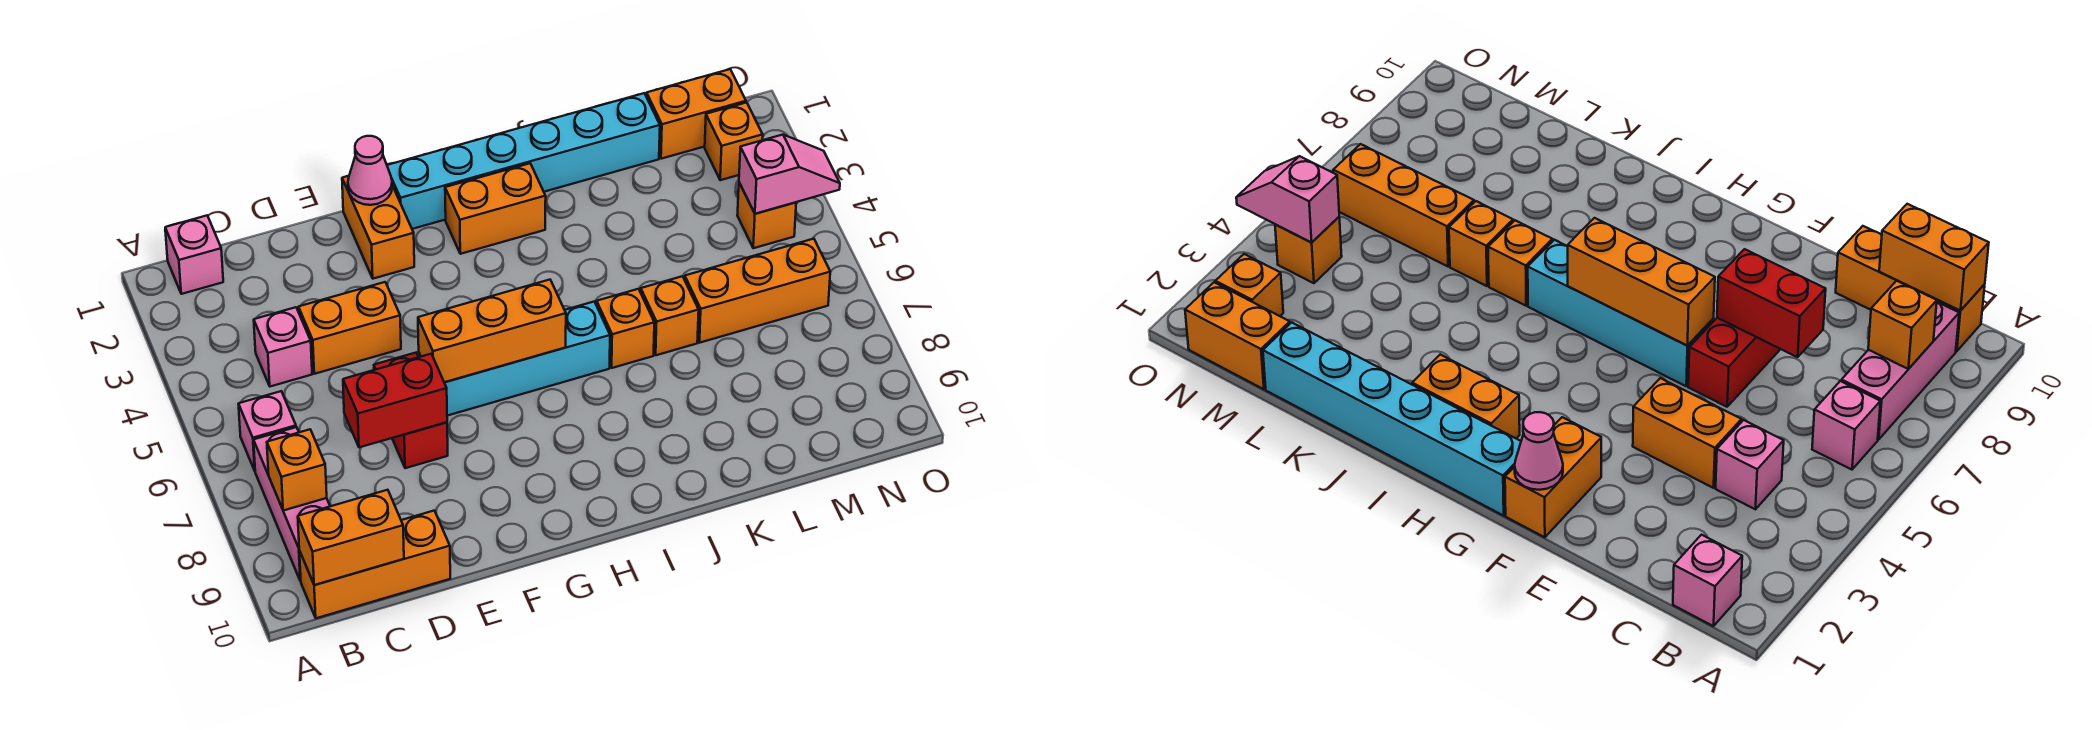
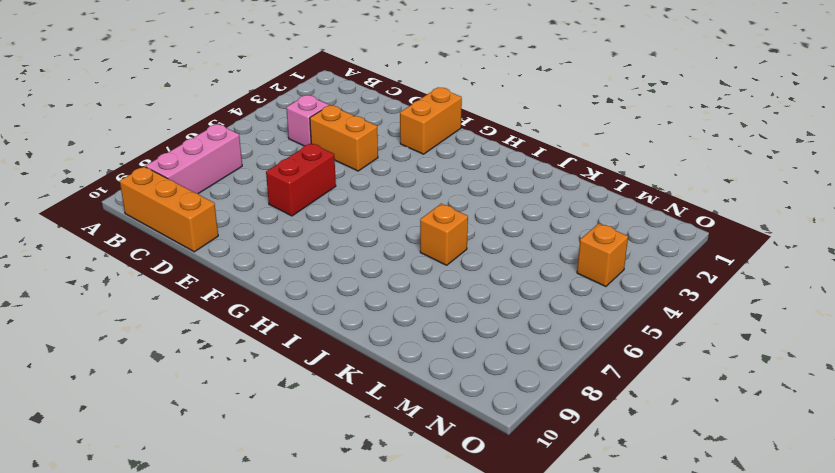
none -> pink 1x1 brick [165,216,223,294]
none -> pink 1x1 brick [239,391,296,471]
none -> cyan 1x4 brick [419,302,610,416]

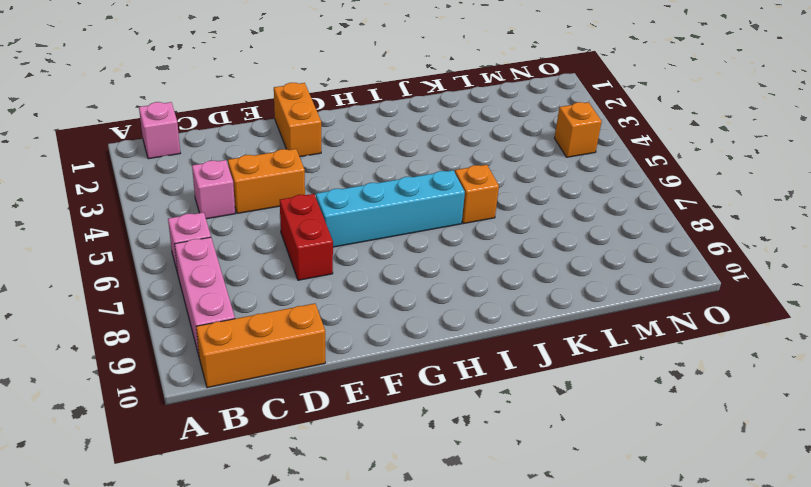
none -> cyan 1x6 brick [387,93,660,229]
none -> orange 1x2 brick [445,163,546,254]
none -> orange 1x1 brick [641,276,699,355]

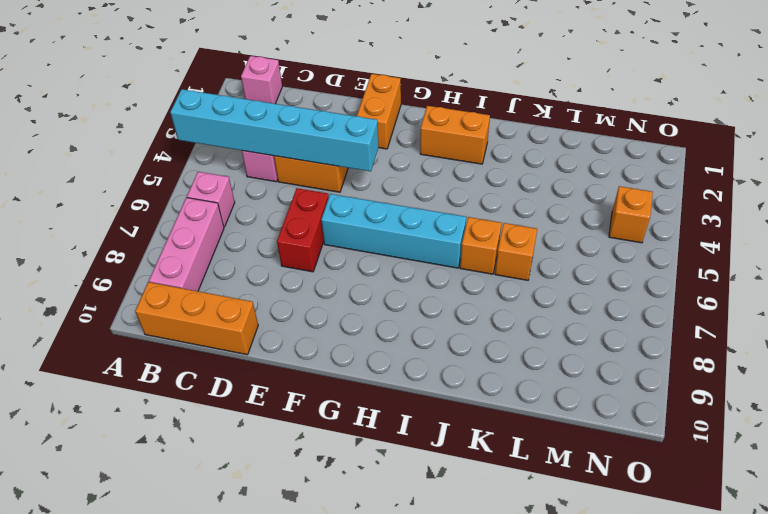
cyan 1x6 brick [170,89,379,171] -> cyan 1x6 brick moved to [387,93,660,229]
none -> orange 1x3 brick [685,239,830,343]
none -> orange 1x2 brick [647,69,746,159]
none -> orange 1x1 brick [705,102,763,180]

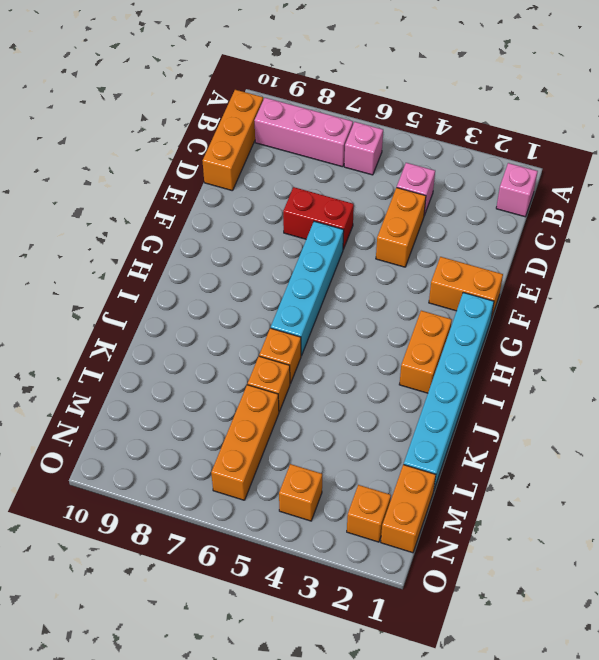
none -> orange 1x1 brick [267,429,327,511]
none -> orange 1x2 brick [298,490,404,585]
none -> red 1x2 brick [343,354,447,447]

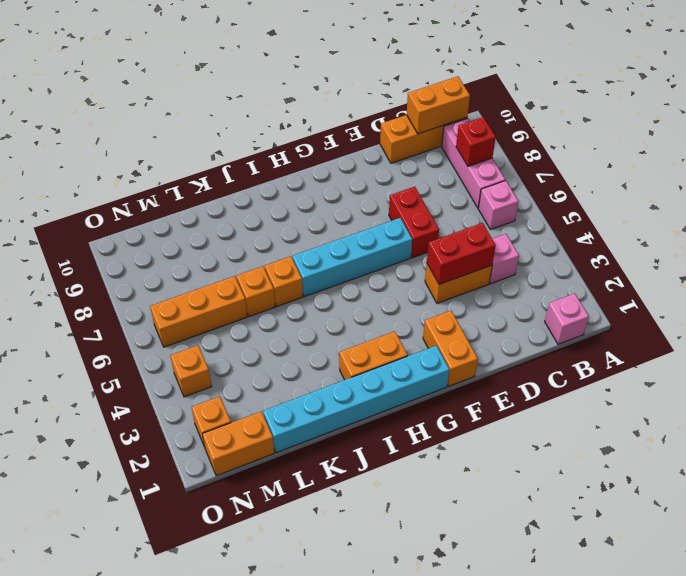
red 1x1 brick [456,117,496,166] -> orange 1x1 brick [267,429,327,511]
red 1x2 brick [427,223,496,284] -> red 1x2 brick moved to [343,354,447,447]
none -> pink 1x1 cone [348,136,392,205]
none -> orange 1x3 brick [418,280,566,383]
none -> pink 1x2 slope [739,135,840,214]

